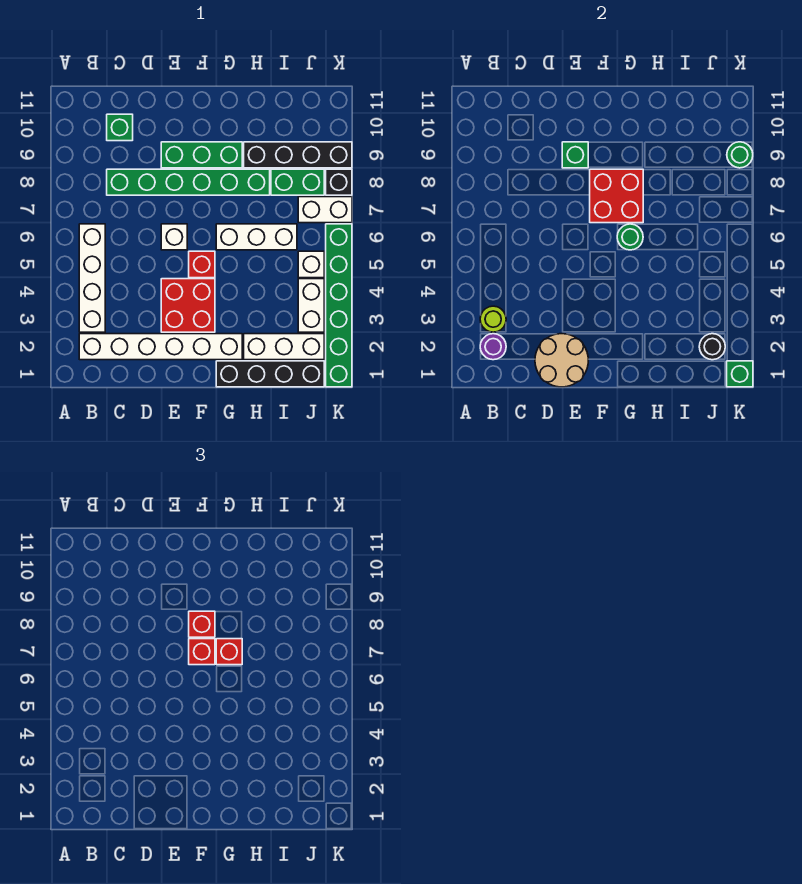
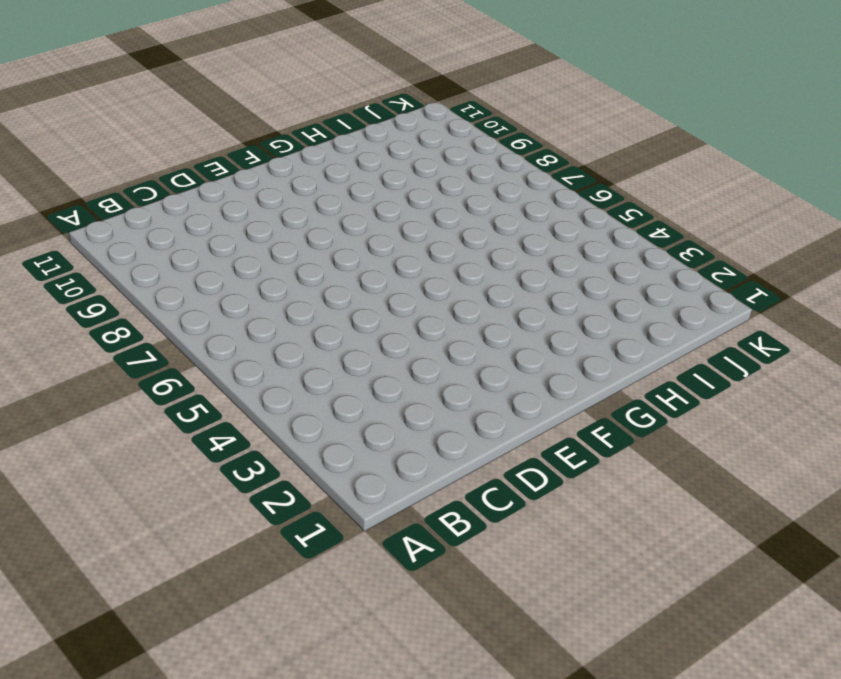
none -> white 1x6 brick [79,334,242,360]
none -> white 1x4 brick [79,224,105,332]
none -> green 1x6 brick [107,169,270,195]
none -> green 1x1 brick [107,114,133,141]

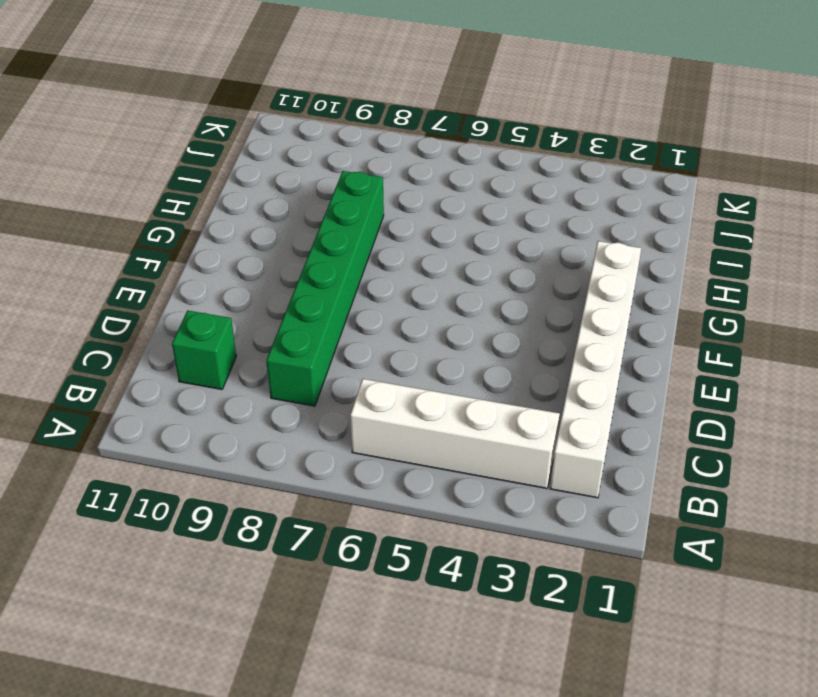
none -> red 2x2 brick [161,279,215,332]
none -> white 1x1 brick [161,224,187,250]
none -> green 1x3 brick [161,142,242,168]
none -> red 1x1 brick [189,251,215,278]

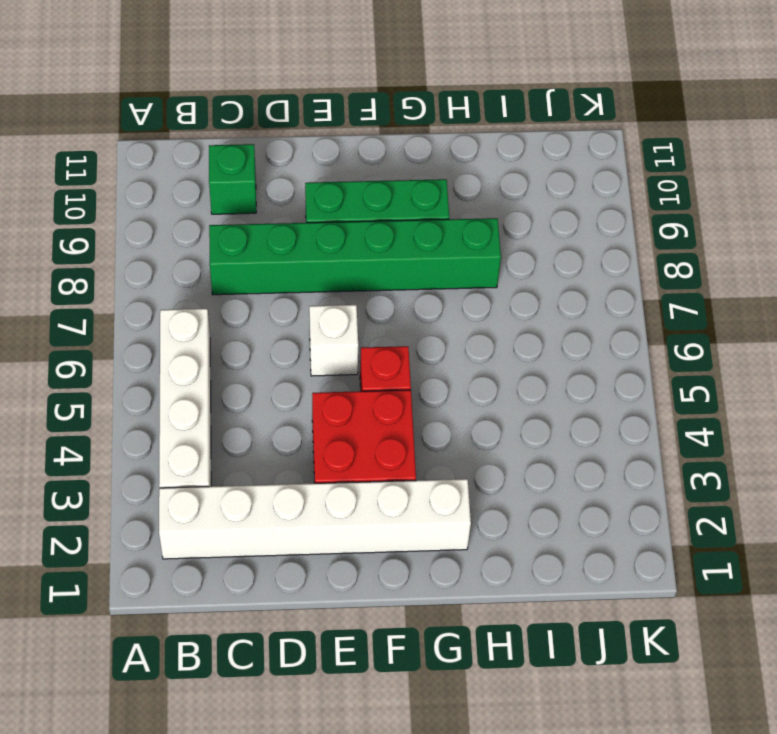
none -> black 1x4 brick [216,361,324,387]
none -> white 1x3 brick [216,224,297,250]
none -> white 1x3 brick [244,334,324,360]
none -> black 1x4 brick [244,142,352,168]

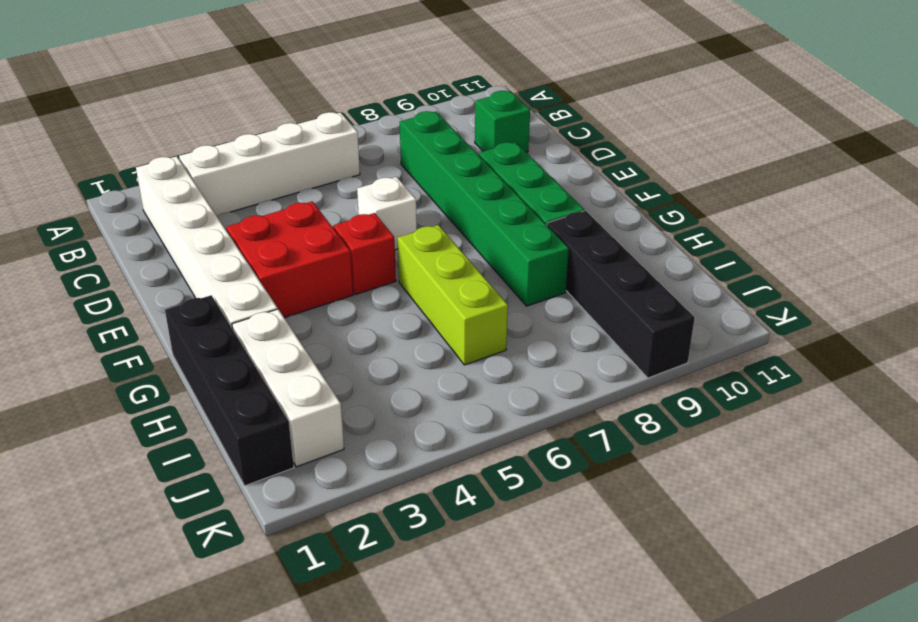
lime 1x3 brick [398,225,508,365] -> white 1x3 brick [216,224,297,250]
none -> green 1x2 brick [271,169,324,195]
none -> white 1x2 brick [298,279,324,332]
none -> white 1x1 brick [298,251,324,278]
none -> white 1x2 brick [298,197,352,223]

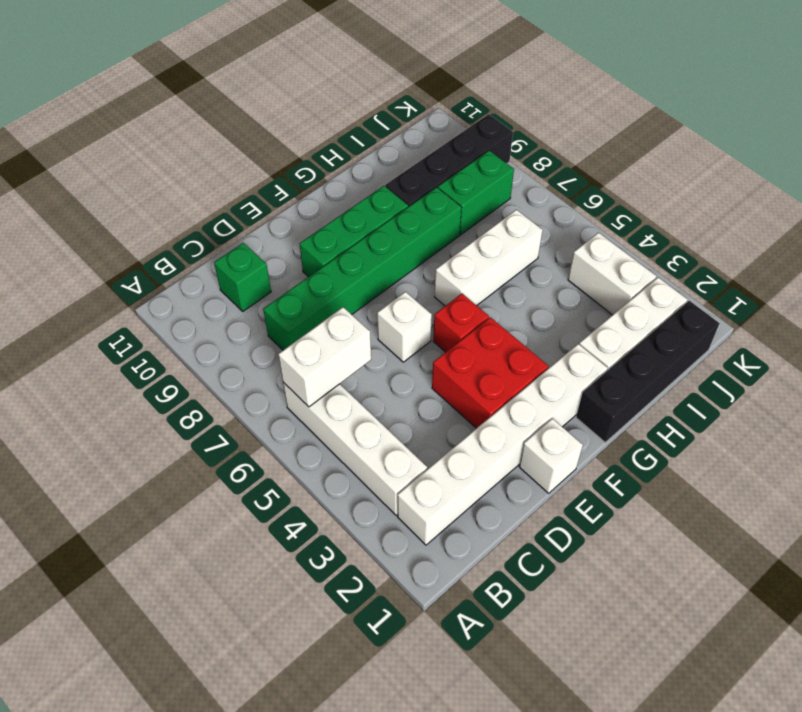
white 1x2 brick [278,307,371,407] -> white 1x2 brick moved to [298,197,352,223]
white 1x1 brick [519,418,583,493] -> white 1x1 brick moved to [298,251,324,278]
none -> green 1x6 brick [326,224,352,387]
none -> black 1x1 brick [326,169,352,195]
none -> purple 1x1 round brick [480,334,506,360]
none -> lime 1x1 round brick [480,306,506,332]

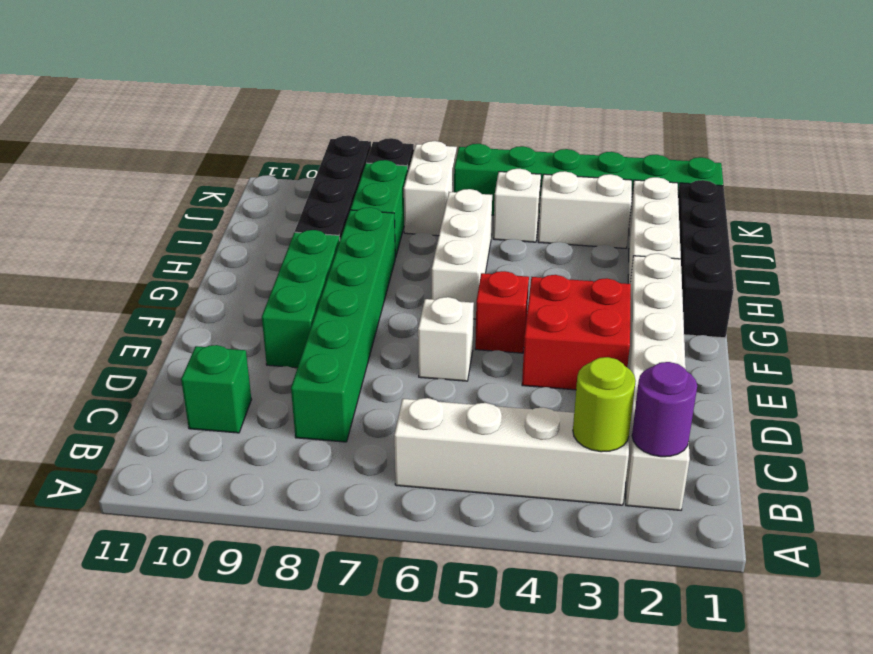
none -> tan 2x2 round brick [535,334,588,387]
none -> green 1x1 brick [562,142,588,168]
none -> red 2x2 brick [590,169,643,223]
none -> green 1x1 round brick [617,224,643,250]

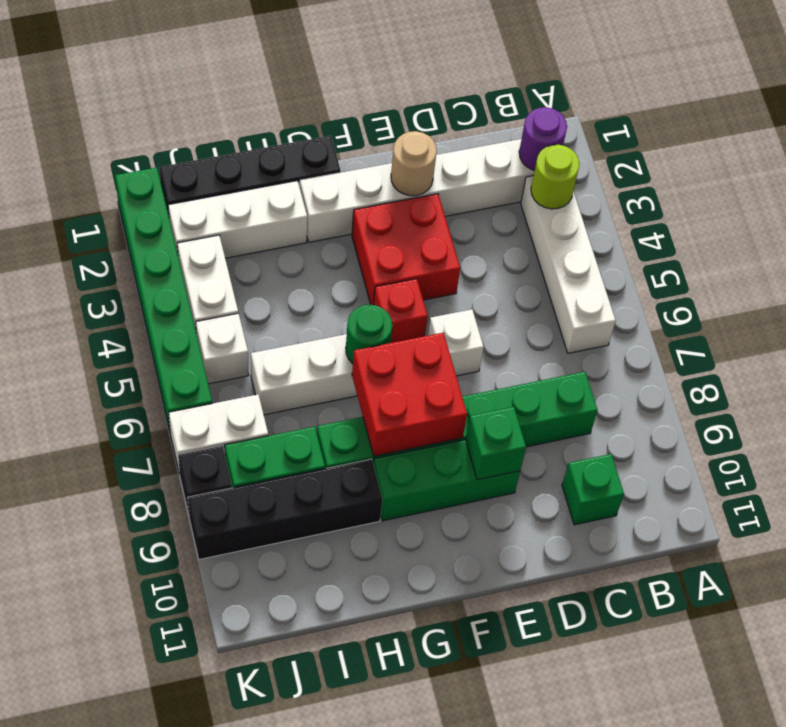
tan 1x1 round brick [391,131,437,196] -> tan 2x2 round brick [535,334,588,387]
none -> black 1x1 round brick [699,334,725,360]
none -> green 1x1 brick [727,361,753,387]
none -> green 1x1 round brick [727,142,753,168]
none -> red 1x1 brick [189,639,215,665]

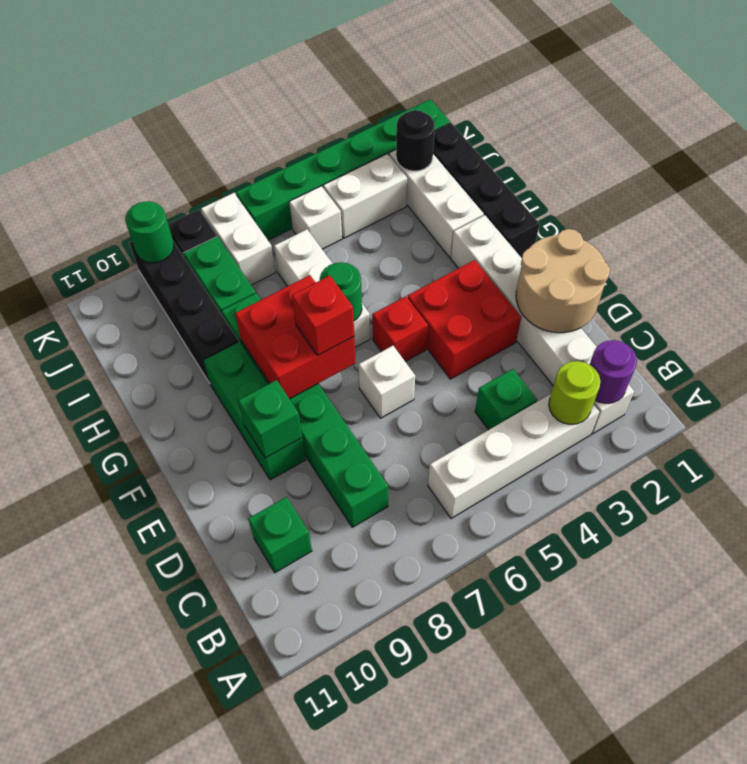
green 1x1 brick [475,369,537,430] -> green 1x1 brick moved to [727,361,753,387]
none -> red 1x1 brick [189,611,215,637]
none -> red 1x1 brick [216,639,242,665]

